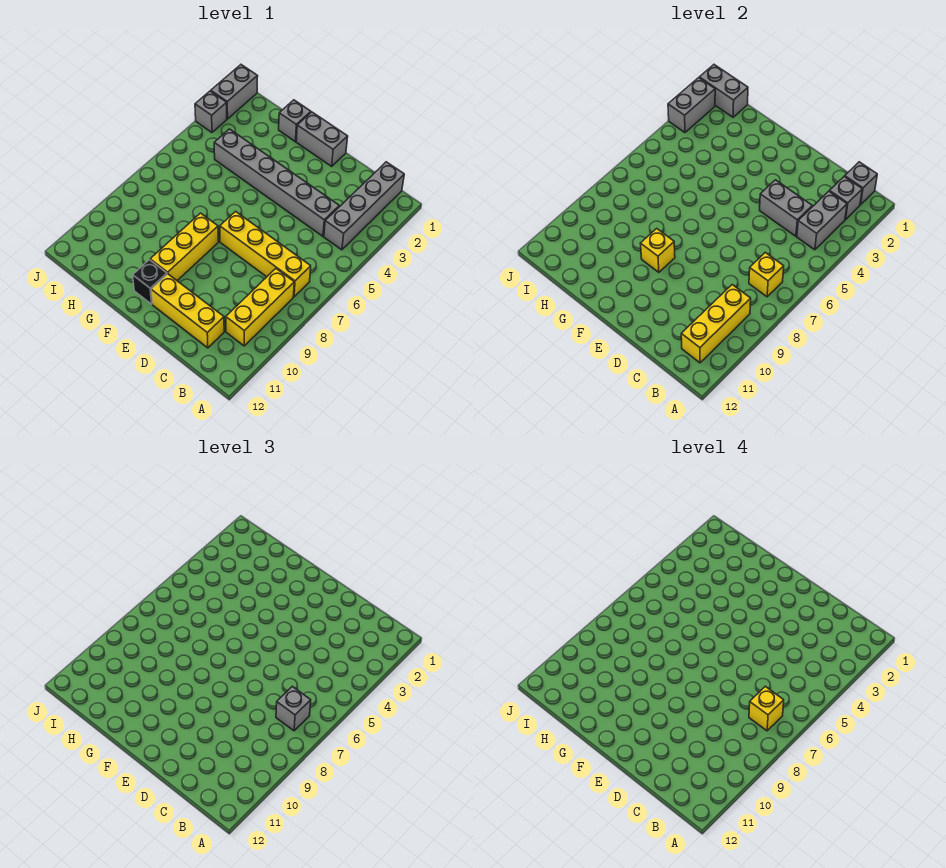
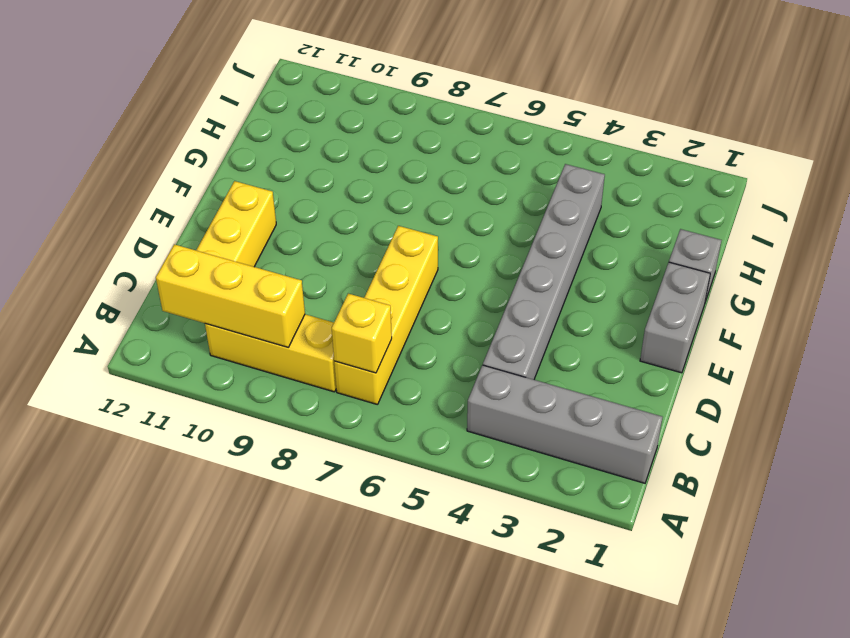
none -> yellow 1x3 brick [150,213,218,281]
none -> black 1x1 brick [133,260,167,304]
none -> grey 1x2 brick [211,65,258,119]

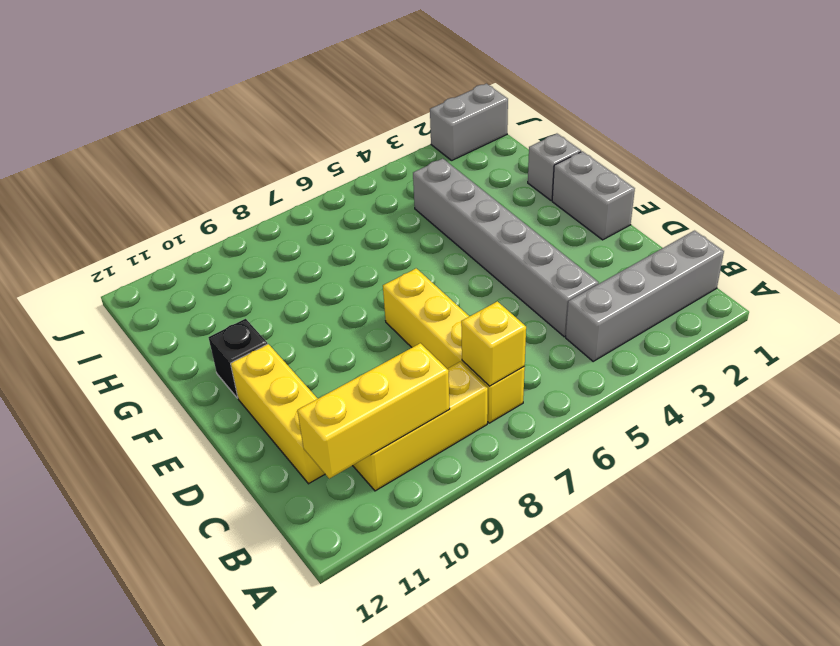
none -> yellow 1x3 brick [150,213,218,281]
none -> grey 1x1 brick [195,91,227,132]
none -> grey 1x1 brick [845,162,877,205]

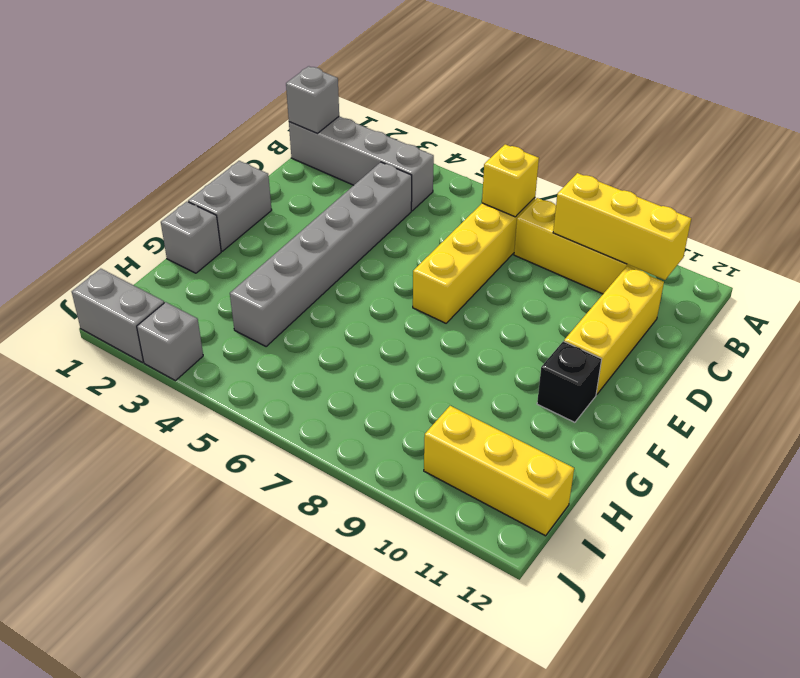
yellow 1x3 brick [424,406,574,536] -> yellow 1x3 brick moved to [150,213,218,281]
none -> grey 1x1 brick [829,176,862,219]
none -> grey 1x2 brick [797,191,847,250]
none -> grey 1x2 brick [760,180,812,236]

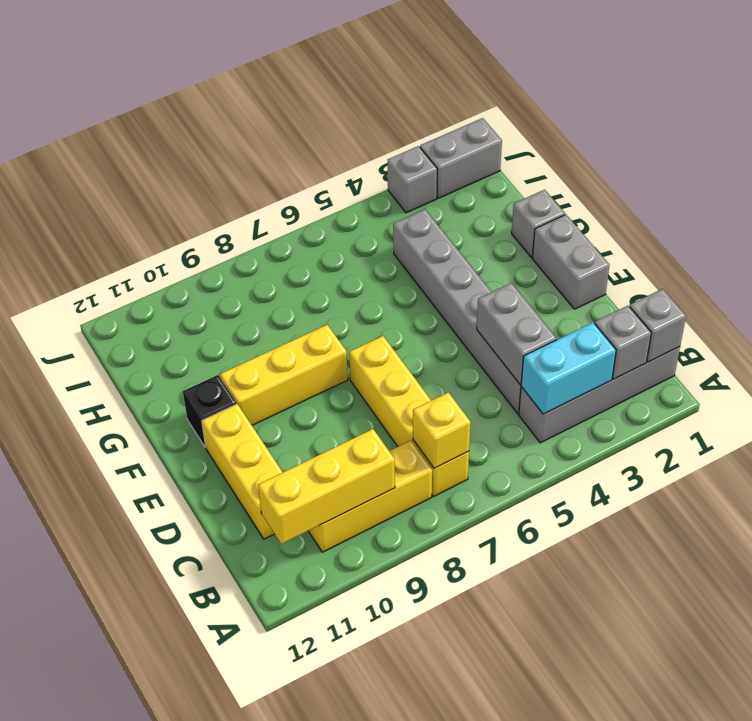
cyan 1x2 brick [521,323,616,414] -> grey 1x2 brick [797,191,847,250]
none -> yellow 1x1 brick [640,229,675,272]
none -> grey 1x2 brick [699,65,748,117]
none -> grey 1x2 brick [668,78,715,132]

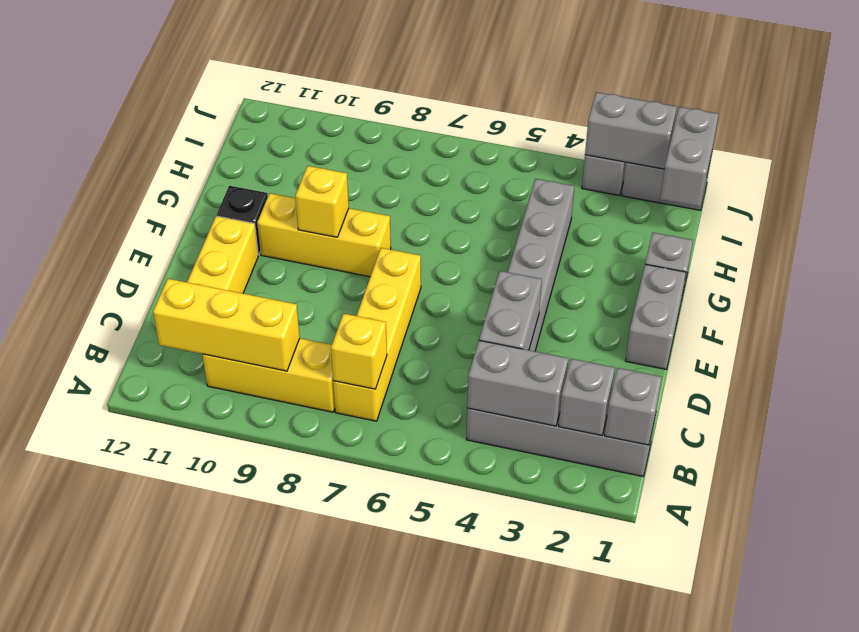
none -> grey 1x1 brick [276,686,311,731]
none -> yellow 1x1 brick [749,686,784,731]

